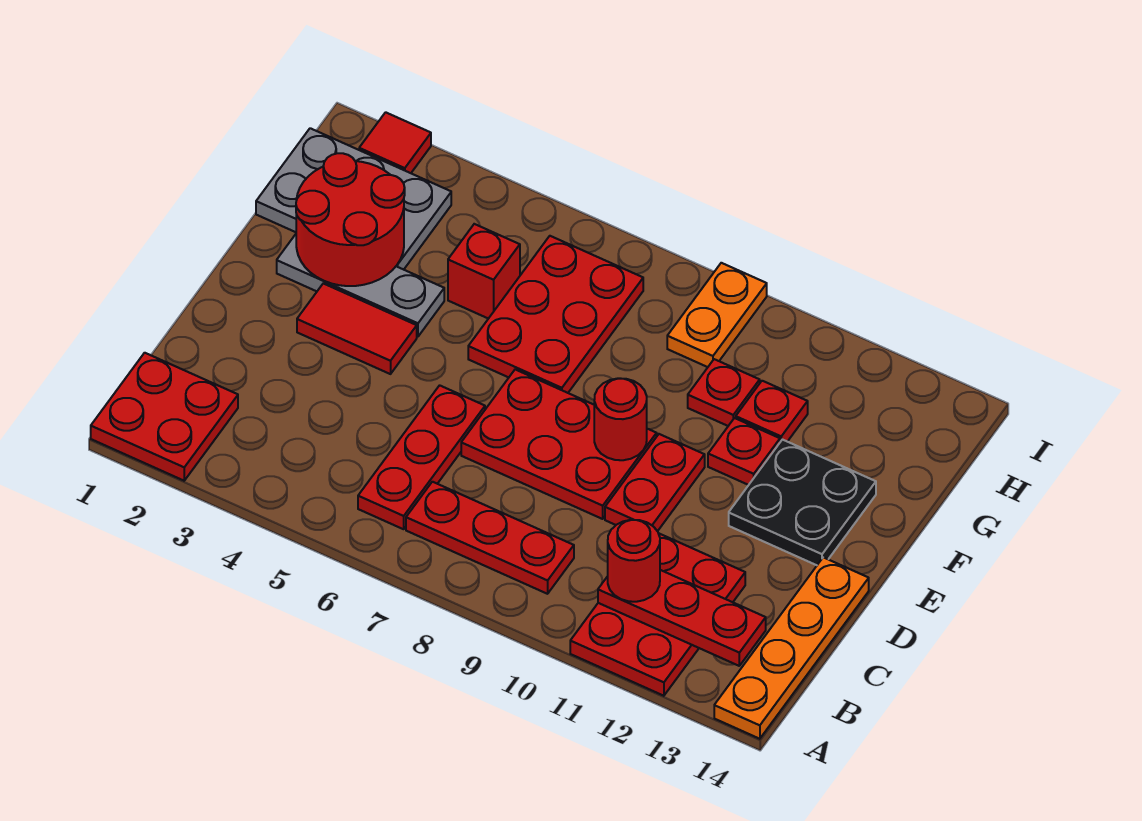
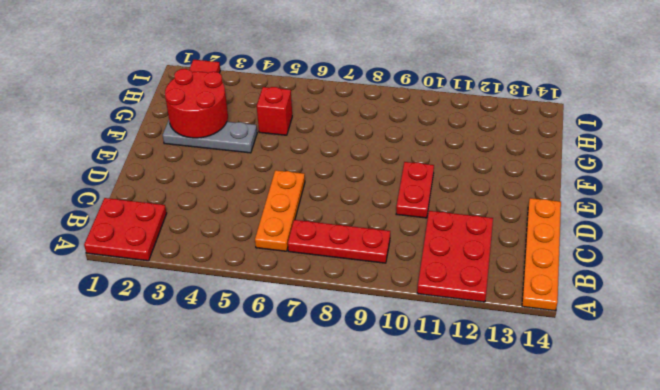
orange 1x3 plate [255,170,305,251] -> red 1x3 plate [358,385,485,529]
none -> red 2x3 plate [461,370,657,519]
none -> red 1x2 tile [297,283,417,374]
none -> black 2x2 plate [729,440,876,565]

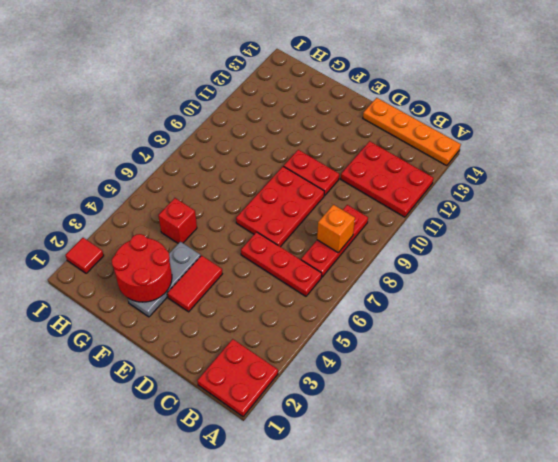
orange 1x1 brick [317,205,355,253] -> none
none -> black 2x2 plate [729,440,876,565]
none -> red 2x3 plate [468,236,643,393]
none -> red 1x1 plate [708,418,780,485]

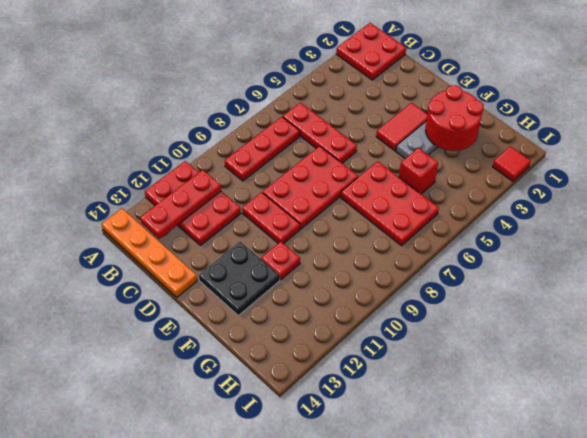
none -> grey 2x3 plate [256,128,451,270]
none -> red 1x1 plate [688,359,760,426]
none -> red 1x1 plate [736,381,808,442]

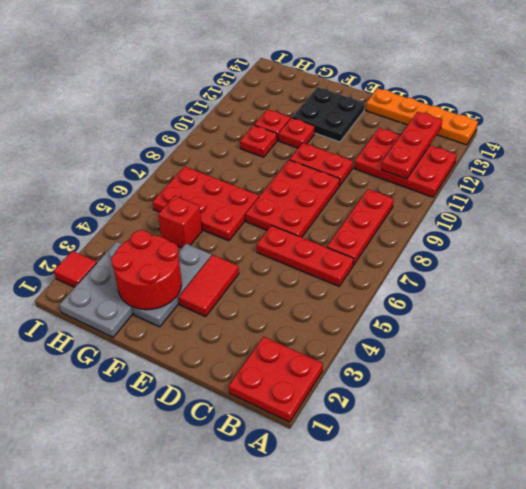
none -> orange 1x2 plate [667,263,767,367]
none -> red 1x1 round brick [594,378,647,460]
none -> red 1x1 round brick [608,520,660,602]

